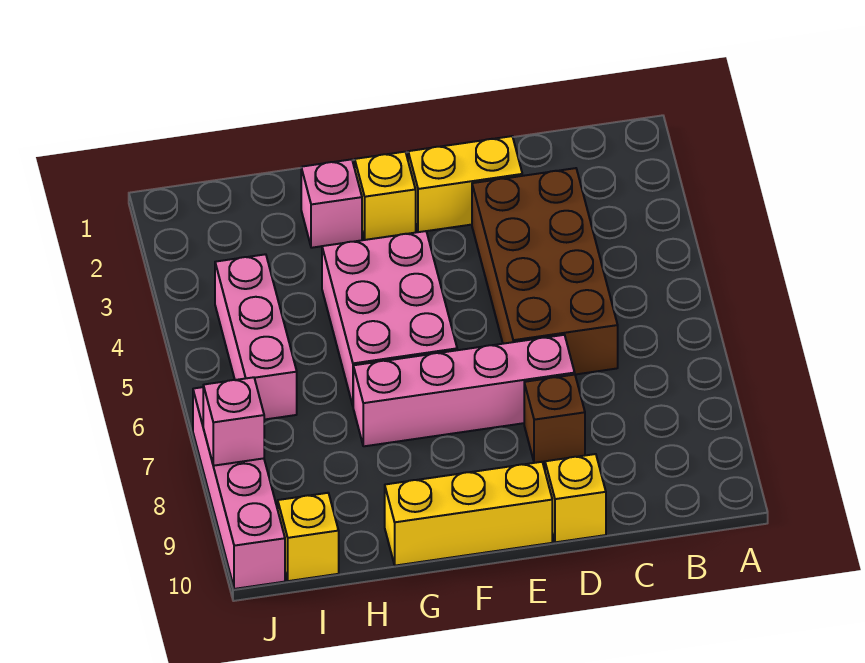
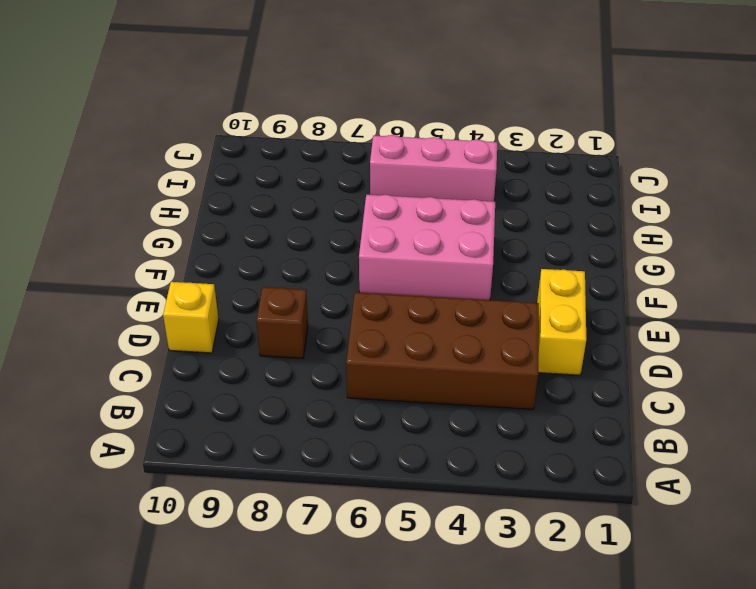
none -> pink 1x4 brick [353,335,575,446]
none -> yellow 1x3 brick [385,462,552,566]
none -> yellow 1x1 brick [355,152,416,240]

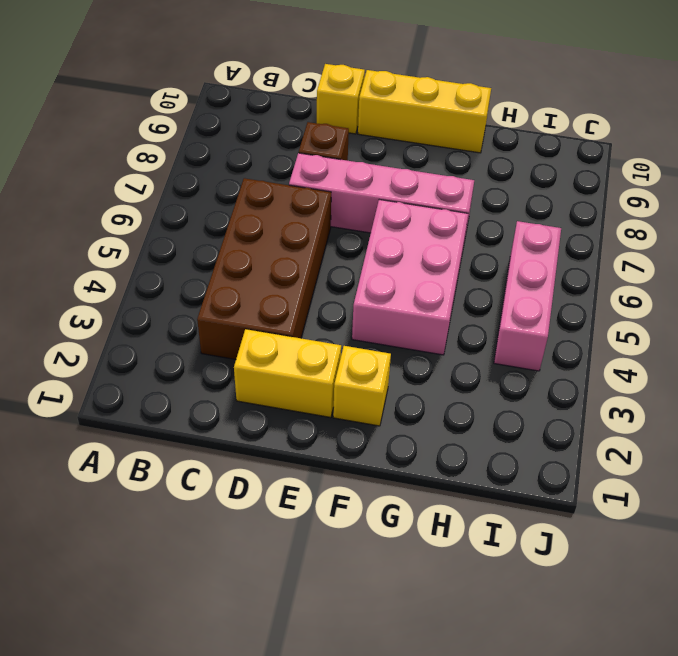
none -> pink 1x1 brick [301,159,362,248]
none -> yellow 1x1 brick [278,493,339,581]
none -> pink 1x4 brick [193,387,285,589]

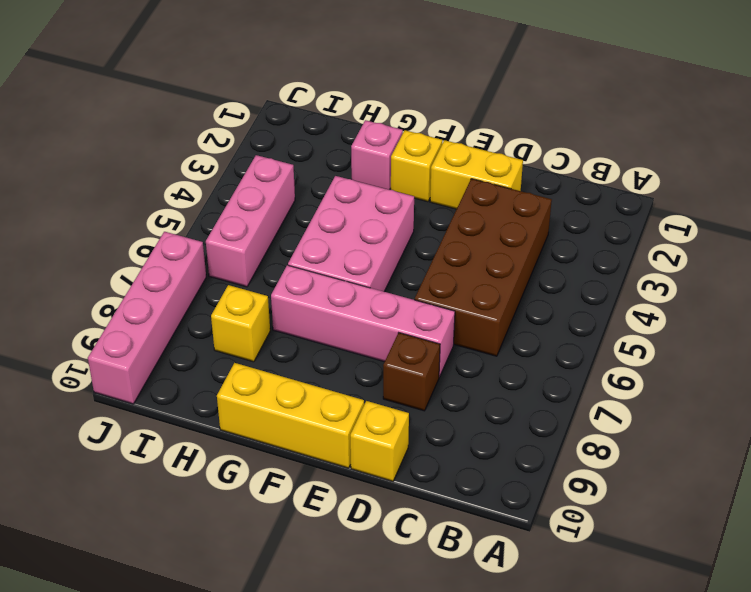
yellow 1x1 brick [211,285,270,362] -> yellow 1x1 brick moved to [278,493,339,581]
none -> pink 1x1 brick [203,377,264,466]

